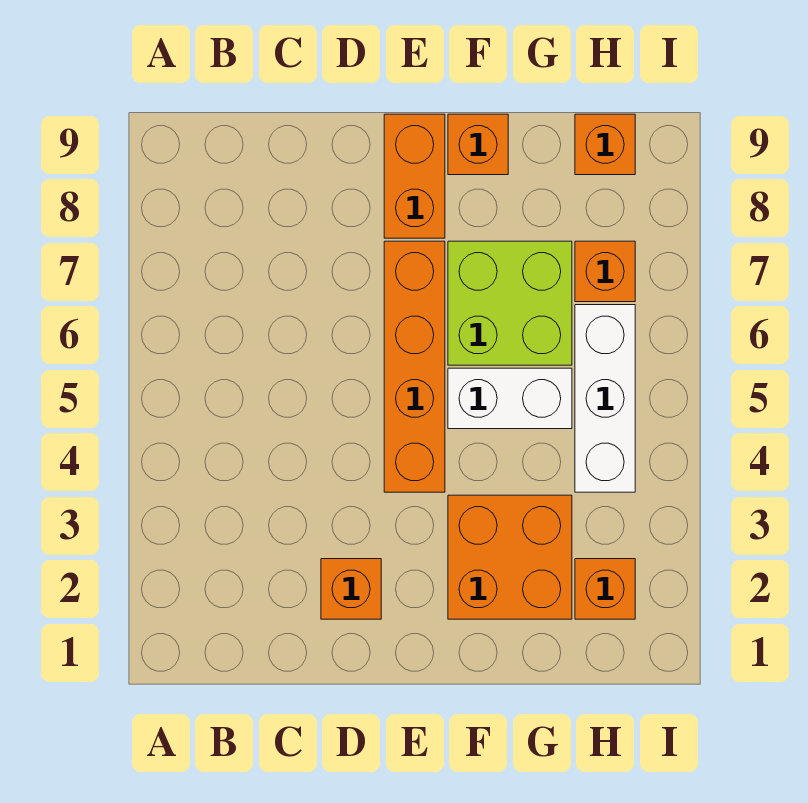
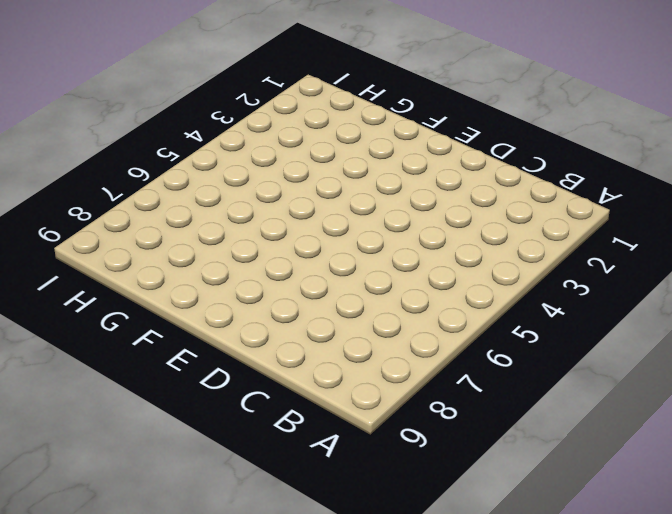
none -> orange 1x1 brick [321,559,381,619]
none -> orange 1x4 brick [384,241,445,492]

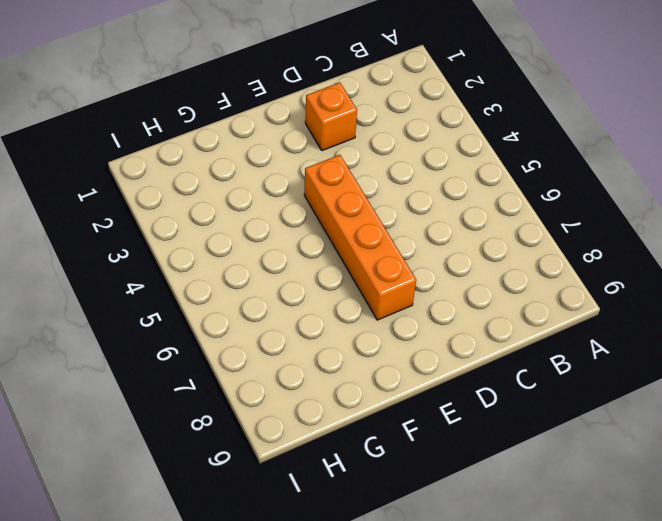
none -> orange 1x2 brick [384,114,445,238]
none -> orange 2x2 brick [448,495,572,619]

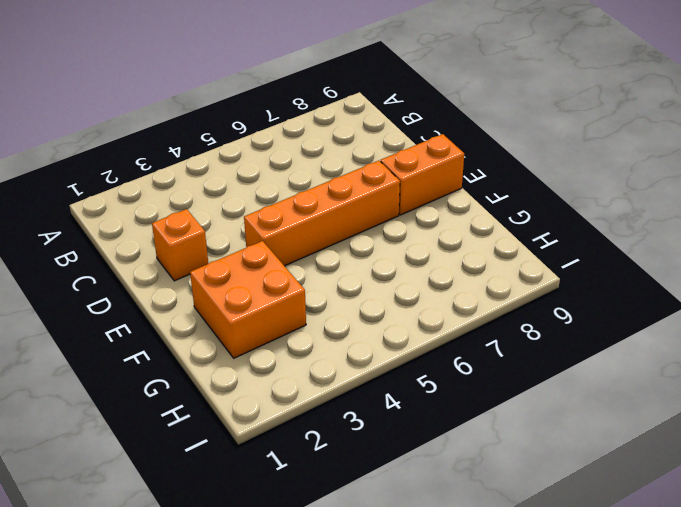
none -> white 1x2 brick [448,368,572,429]
none -> lime 2x2 brick [448,241,572,365]

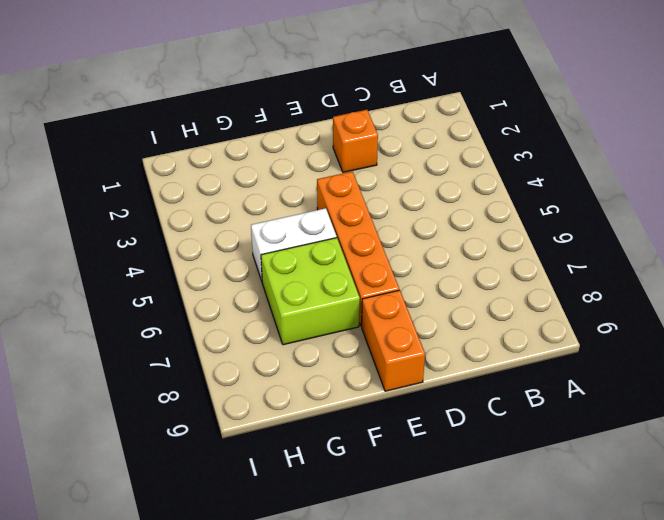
none -> orange 2x2 brick [448,495,572,619]
none -> orange 1x1 brick [448,114,508,175]

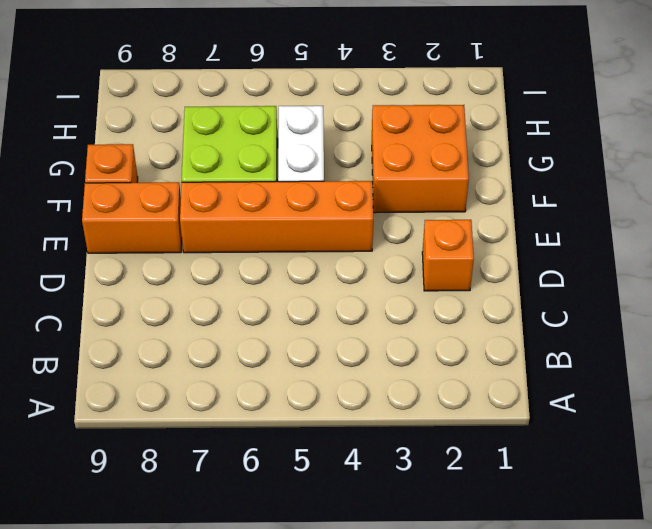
none -> orange 1x1 brick [575,559,635,619]
none -> white 1x3 brick [575,305,635,492]

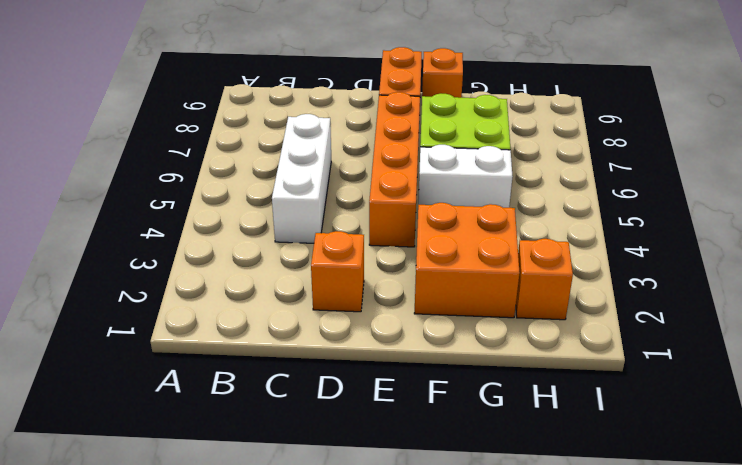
white 1x3 brick [272,114,331,243] -> white 1x3 brick moved to [575,305,635,492]
none -> orange 1x1 brick [575,241,635,302]
none -> orange 1x1 brick [575,114,635,175]

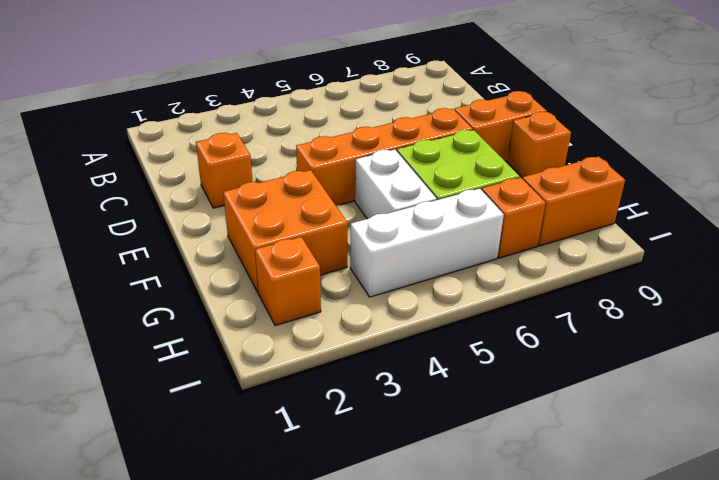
orange 1x2 brick [523,157,625,246] -> orange 1x1 brick [575,114,635,175]

